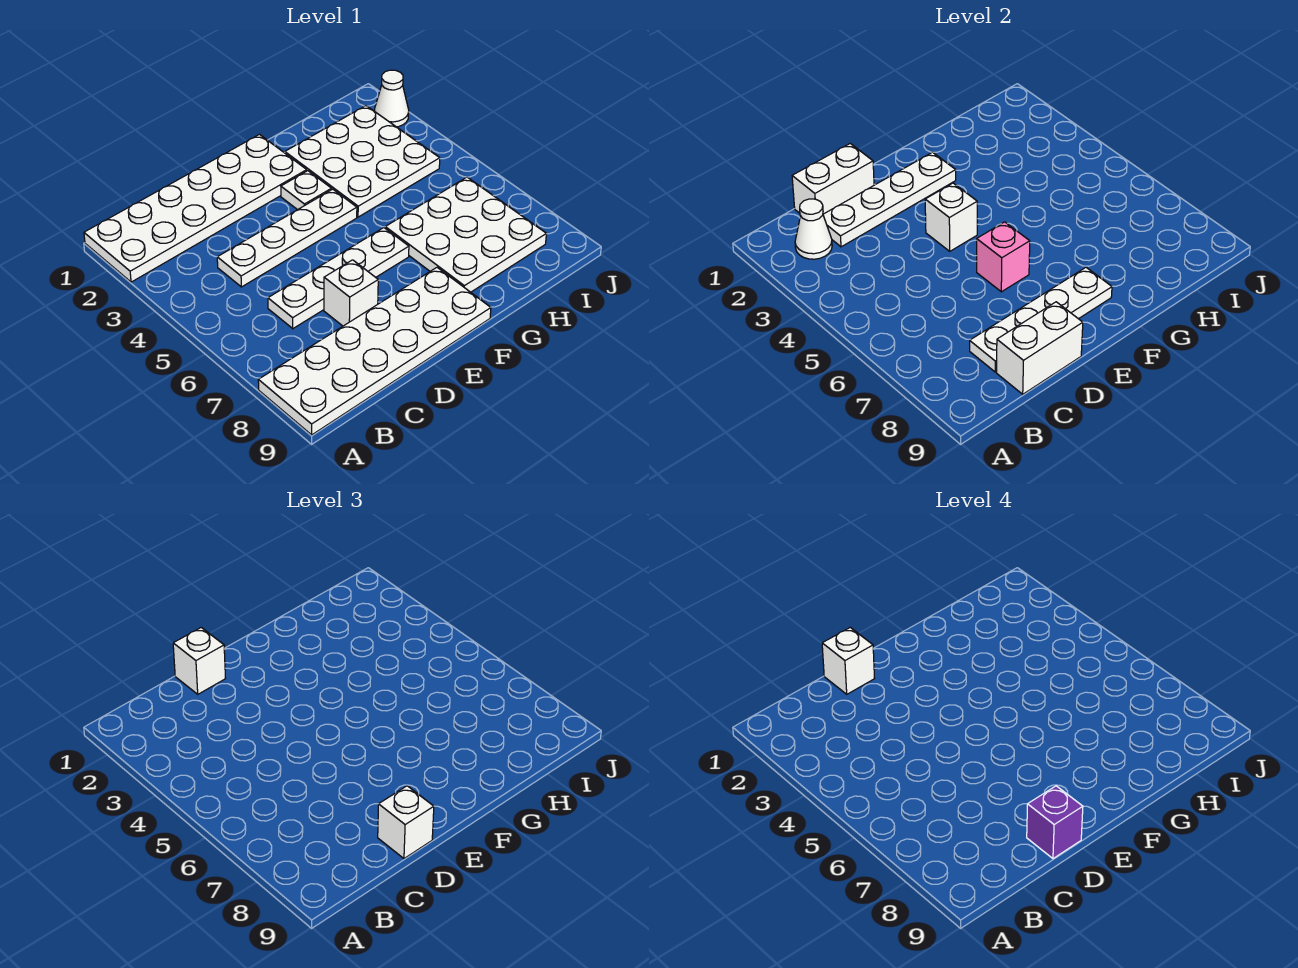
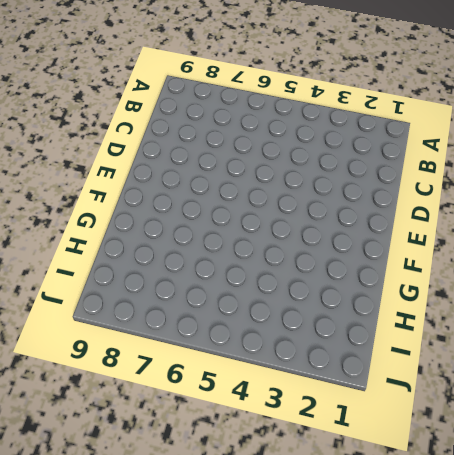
none -> white 2x6 plate [84,134,307,282]
none -> white 2x6 plate [258,268,491,435]
none -> white 1x4 plate [217,189,357,287]

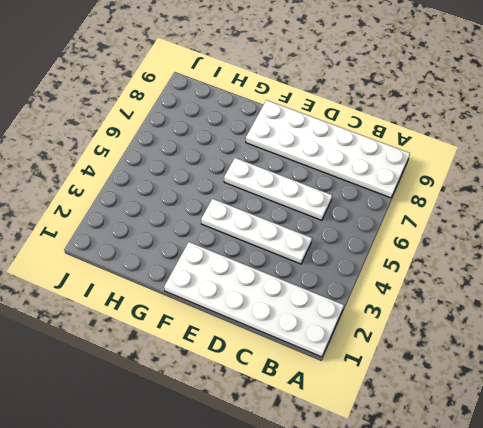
none -> white 1x1 brick [324,260,378,326]
none -> white 1x1 plate [281,171,332,210]
none -> white 3x3 plate [285,106,440,217]

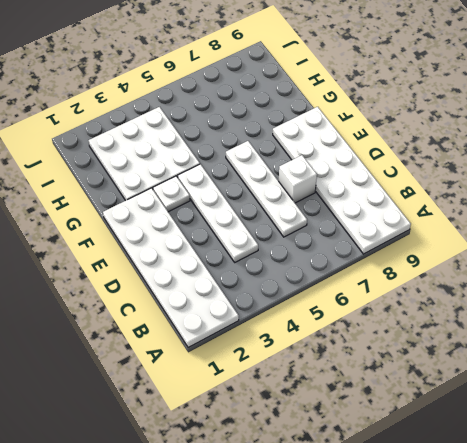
none -> white 3x3 plate [385,177,546,292]
none -> white 1x1 cone [375,70,409,127]
none -> white 1x1 cone [795,199,832,259]

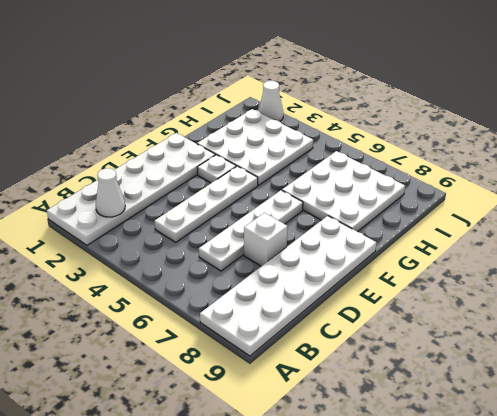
none -> white 1x2 brick [792,144,874,214]
none -> white 1x4 plate [823,152,956,247]
none -> white 1x4 plate [970,268,1112,372]

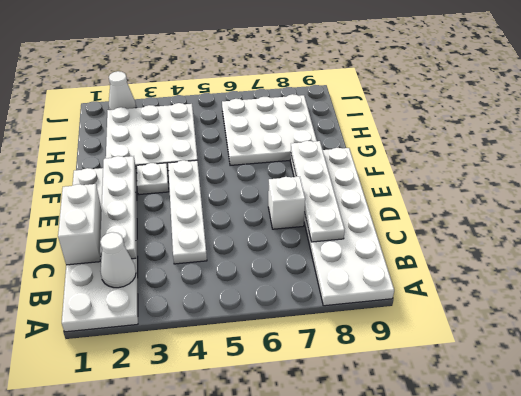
none -> white 1x4 plate [268,228,409,329]
none -> white 1x2 brick [997,302,1083,394]
none -> white 1x1 brick [925,183,977,251]

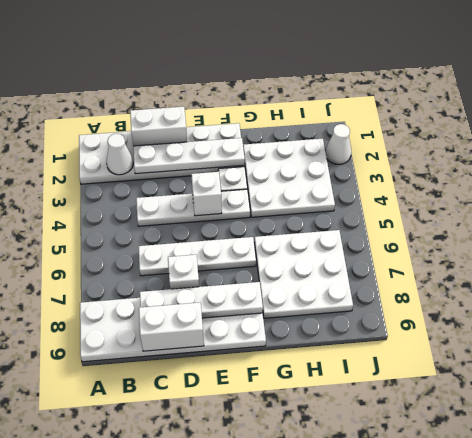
none -> pink 1x1 brick [977,222,1030,292]
none -> white 1x1 brick [173,628,226,694]
none -> white 1x1 brick [378,786,434,858]

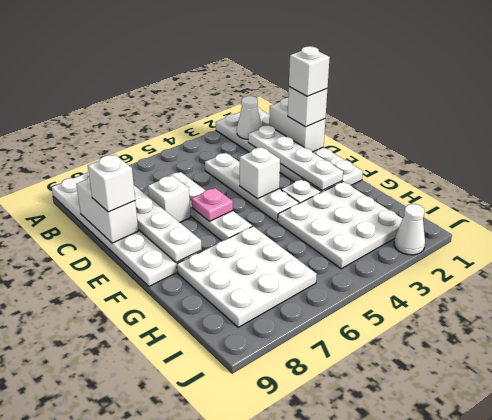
pink 1x1 plate [192,188,233,221] -> pink 1x1 brick [977,222,1030,292]
none -> purple 1x1 brick [1027,786,1083,858]

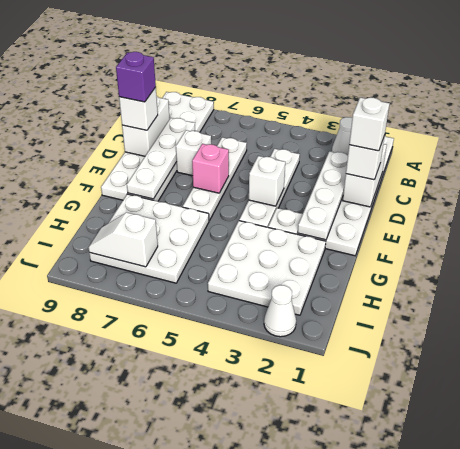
white 1x2 slope [88,213,158,267] -> none

